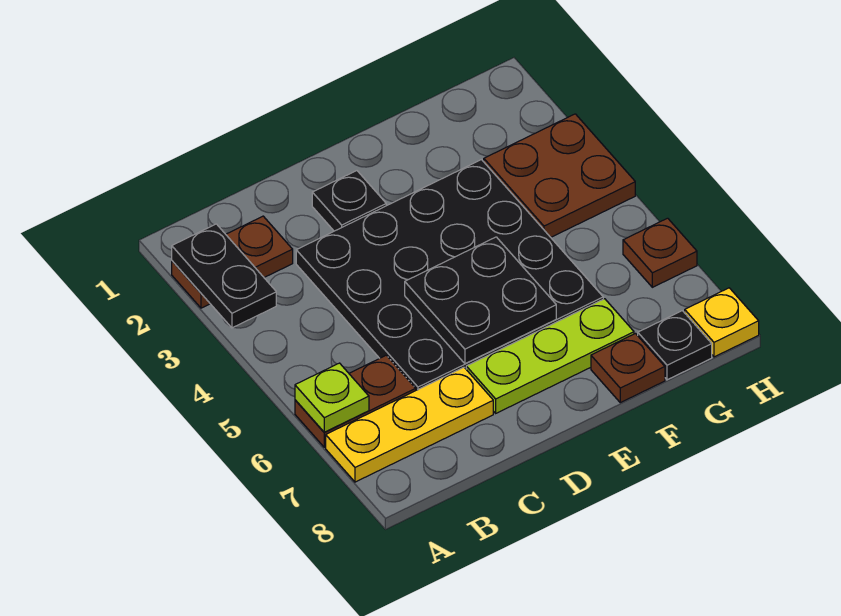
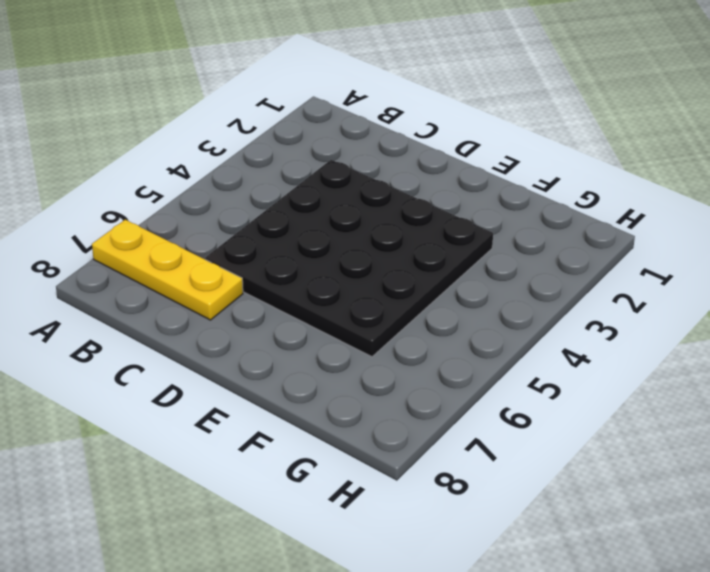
none -> brown 1x2 plate [172,216,293,308]
none -> brown 1x2 plate [295,355,416,447]
none -> black 1x1 plate [312,171,386,231]

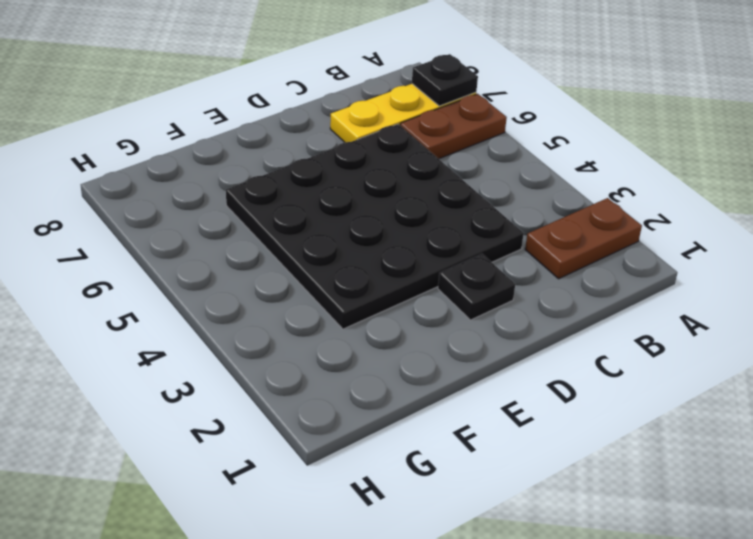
black 1x1 plate [412,54,478,106] -> black 1x1 plate moved to [638,311,712,380]
none -> lime 1x3 plate [466,299,634,413]
none -> brown 1x1 plate [591,334,665,403]
none -> brown 2x2 plate [484,114,635,237]

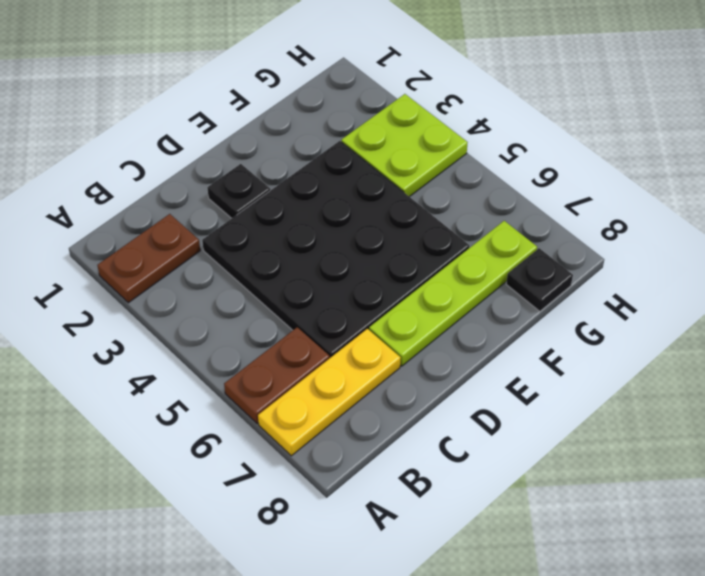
lime 1x4 plate [369,221,537,366] -> lime 1x3 plate [466,299,634,413]
lime 2x2 plate [341,94,468,197] -> brown 2x2 plate [484,114,635,237]
none -> brown 1x1 plate [591,334,665,403]
none -> brown 1x1 plate [623,218,697,287]
none -> yellow 1x1 plate [685,288,759,357]

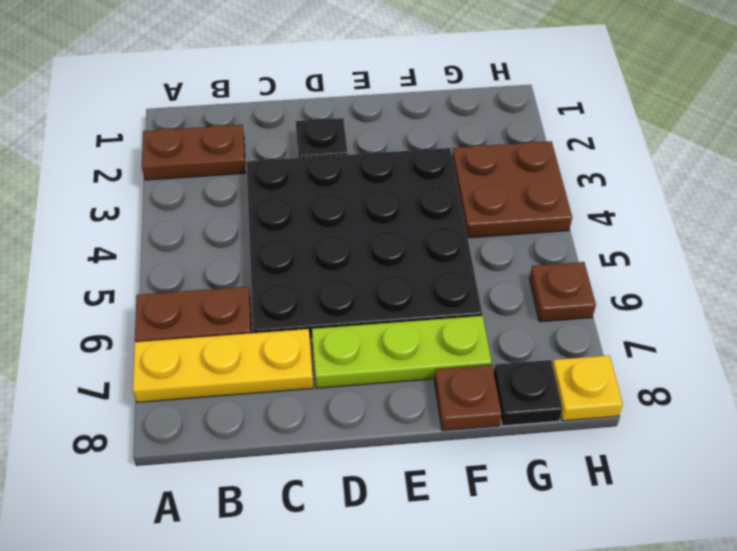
none -> black 1x2 plate [172,224,276,328]
none -> lime 1x1 plate [295,363,369,432]
none -> black 2x2 plate [405,237,556,364]

